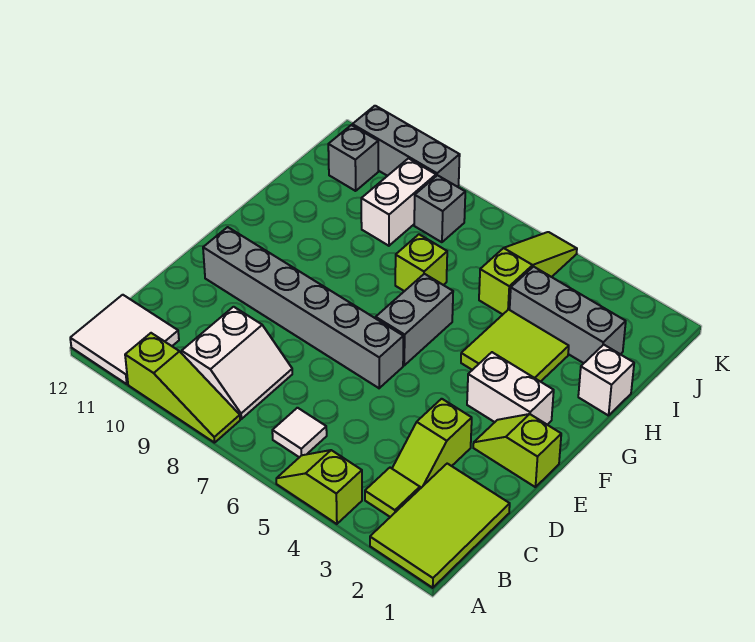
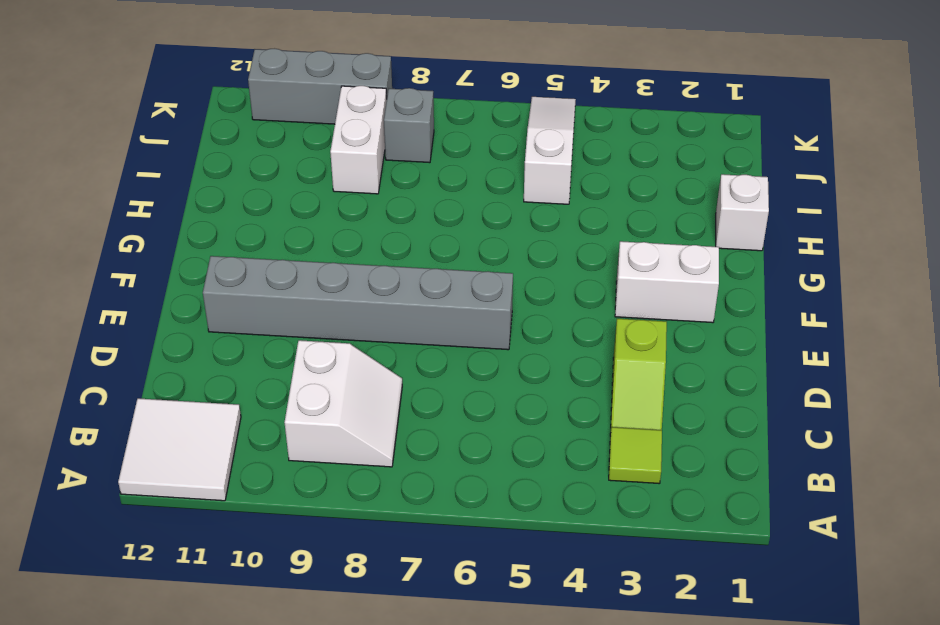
white 1x3 slope [524,97,576,204] -> lime 1x3 slope [479,232,577,314]
none -> lime 2x3 tile [370,464,510,588]
none -> lime 1x2 slope [276,450,362,524]
none -> lime 1x3 slope [125,333,240,443]

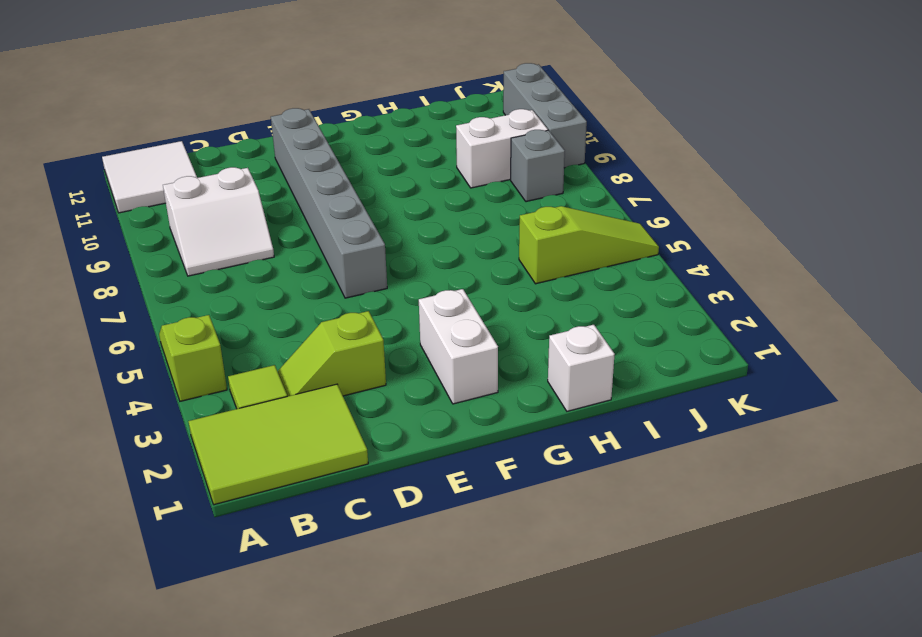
none -> lime 1x3 slope [125,333,240,443]
none -> white 1x1 tile [272,408,327,457]
none -> lime 1x2 slope [473,414,561,487]

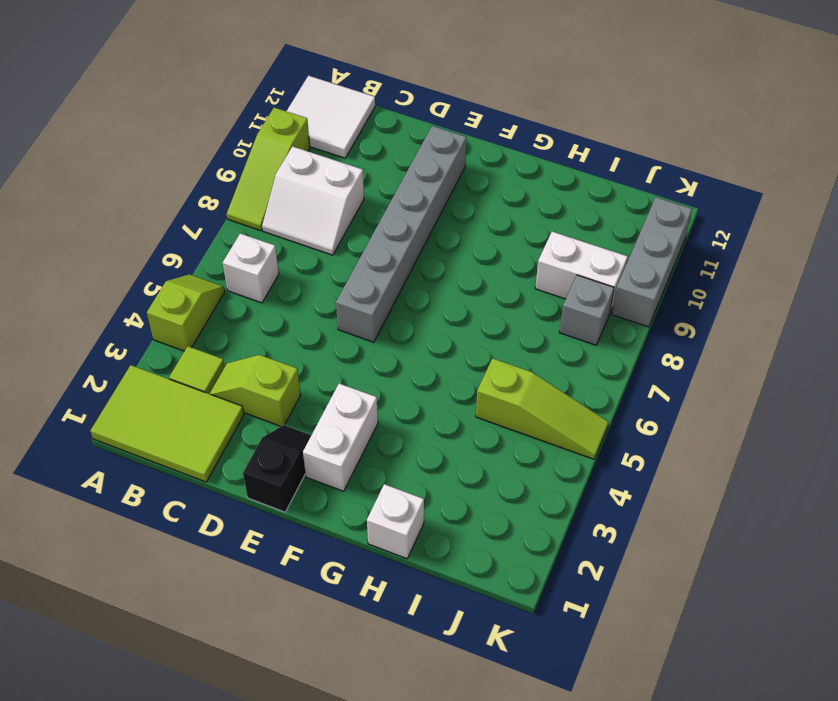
white 1x1 brick [223,234,279,303] -> white 1x1 tile [272,408,327,457]
black 1x2 slope [243,425,311,512] -> lime 1x2 slope [473,414,561,487]
none -> grey 1x2 brick [376,274,453,365]
none -> lime 2x2 tile [461,310,569,382]
none -> lime 1x1 brick [395,235,447,291]

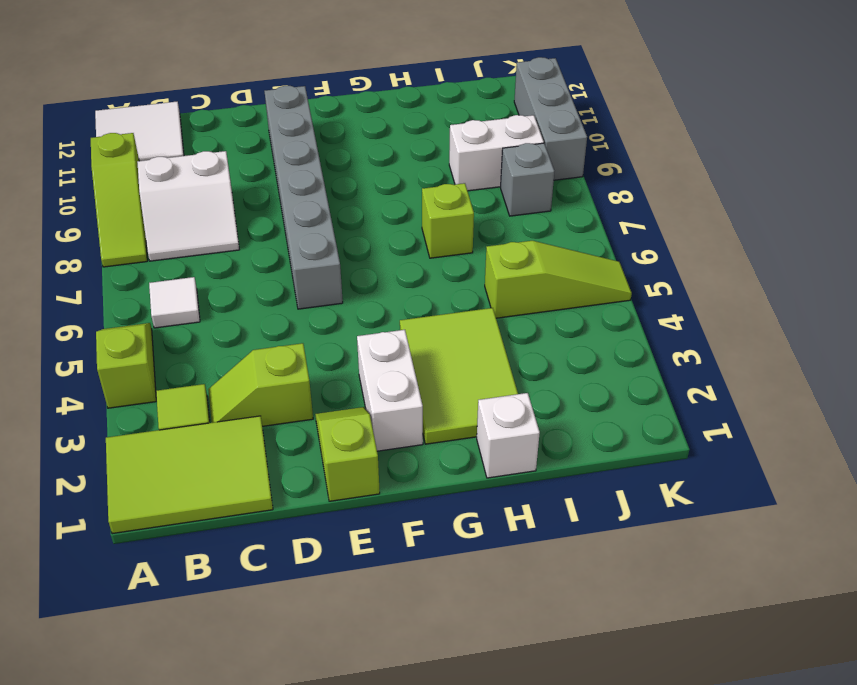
lime 2x3 tile [400,308,518,444] -> lime 2x2 tile [461,310,569,382]
none -> grey 1x2 brick [376,274,453,365]
none -> grey 1x3 brick [510,267,626,363]
none -> grey 1x1 brick [328,125,378,191]

